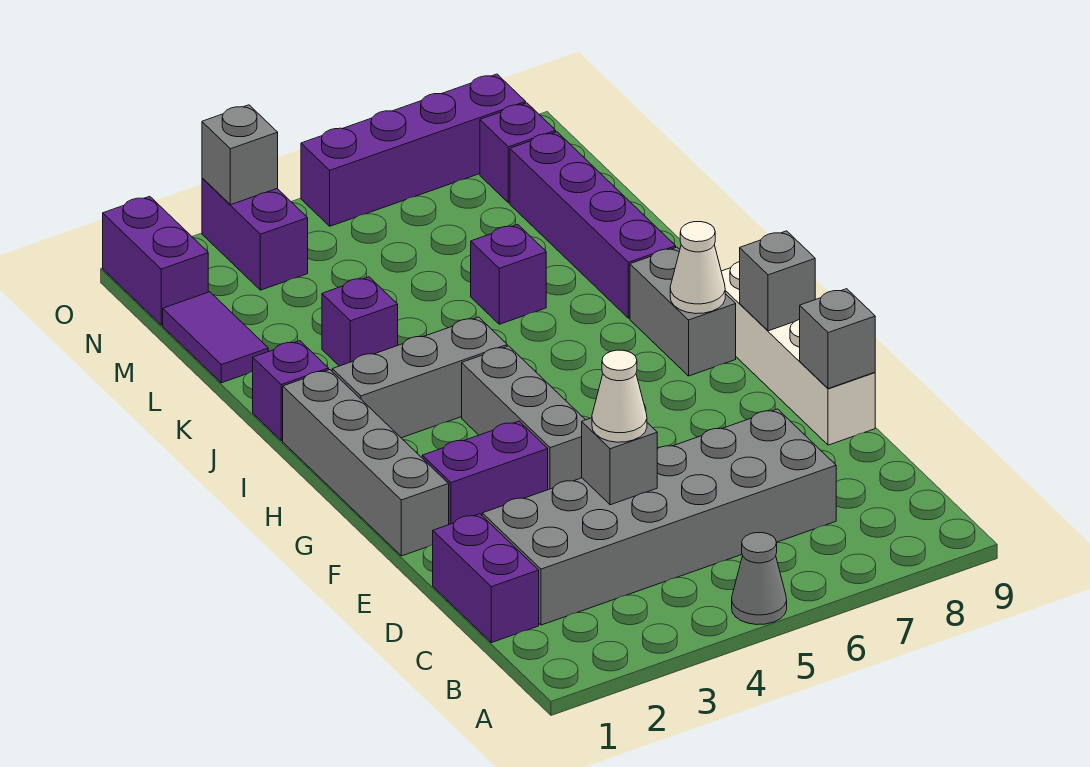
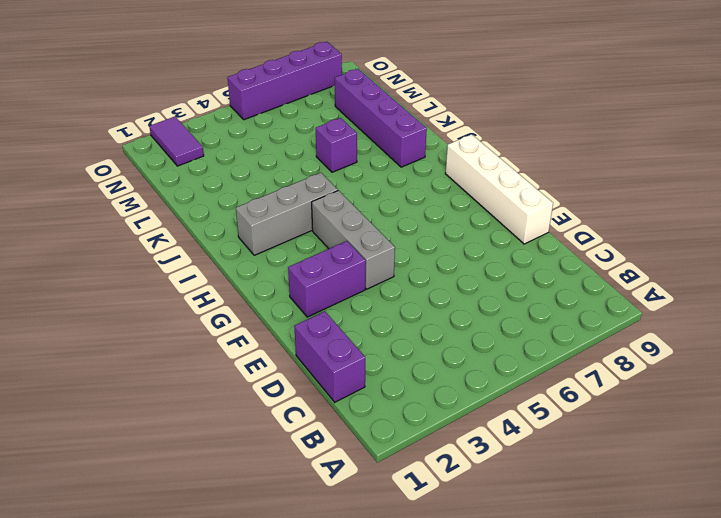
purple 1x2 tile [149,117,204,166] -> purple 1x2 tile moved to [163,292,268,383]
none -> grey 1x1 cone [732,533,787,625]
none -> grey 2x6 brick [482,409,836,625]
none -> grey 1x4 brick [283,370,449,556]

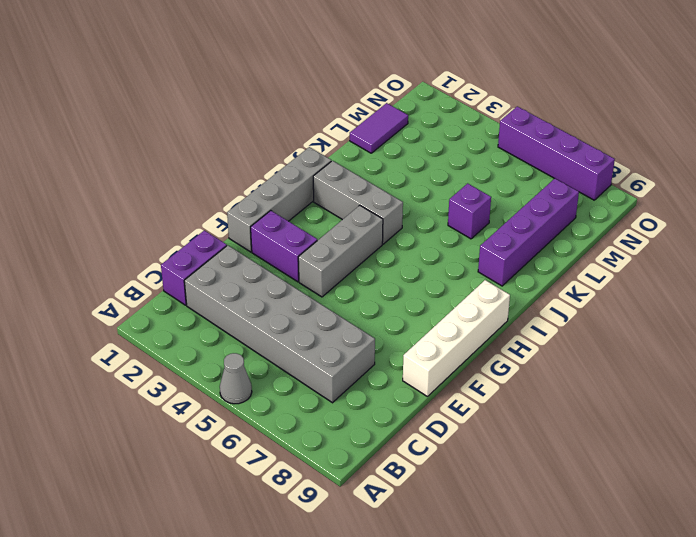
none -> grey 1x2 brick [630,247,736,376]
none -> purple 1x1 brick [253,341,329,440]
none -> purple 1x1 brick [322,277,398,366]

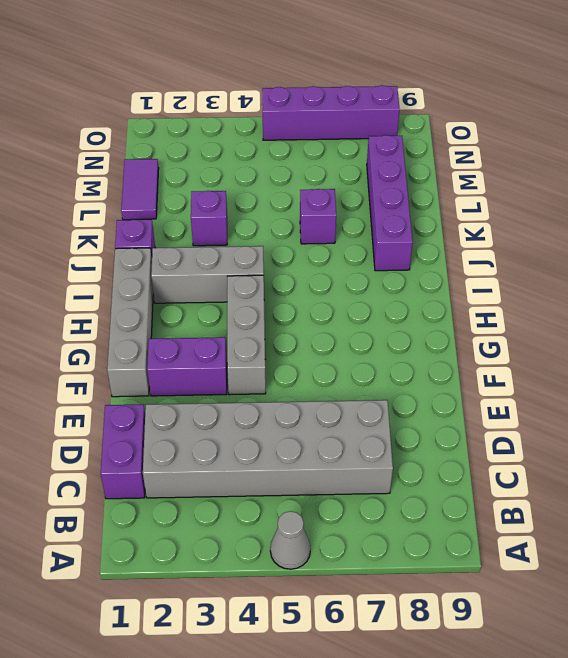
none -> white 1x4 brick [721,262,875,445]
none -> grey 1x2 brick [630,247,736,376]
none -> purple 1x2 brick [103,196,208,325]

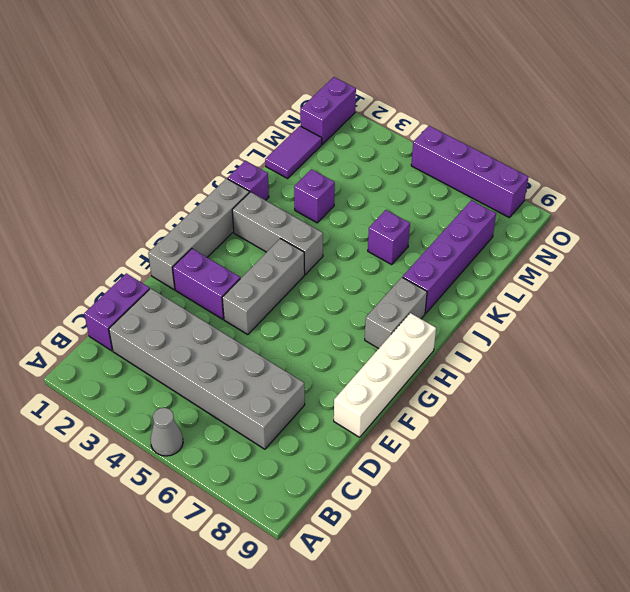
none -> purple 1x2 brick [202,178,308,290]
none -> purple 1x1 brick [480,103,556,203]
none -> grey 1x1 brick [582,418,657,505]

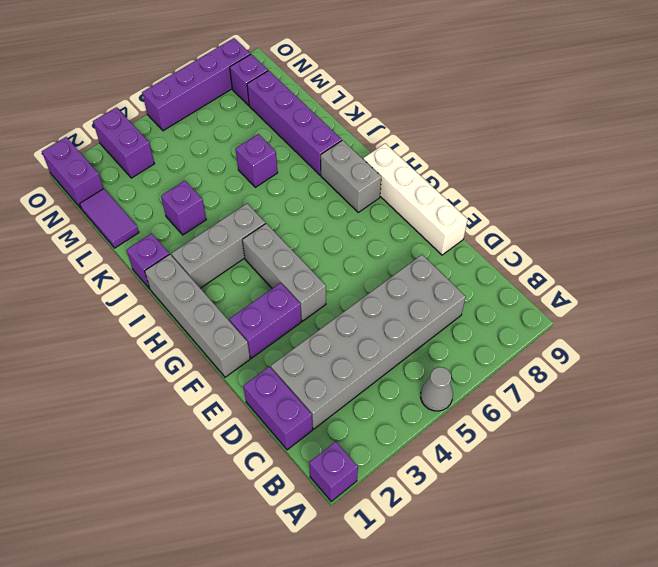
purple 1x1 brick [309,442,358,501] -> none
none -> grey 1x1 brick [582,418,657,505]
none -> grey 1x1 brick [800,289,875,389]
none -> grey 1x1 brick [740,231,815,331]

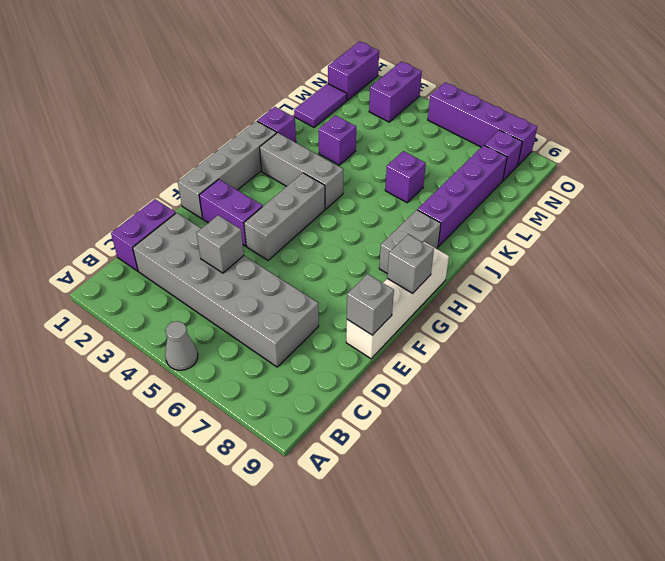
none -> white 1x1 cone [670,222,725,314]
none -> grey 1x1 brick [202,105,278,205]
none -> white 1x1 cone [592,350,647,442]

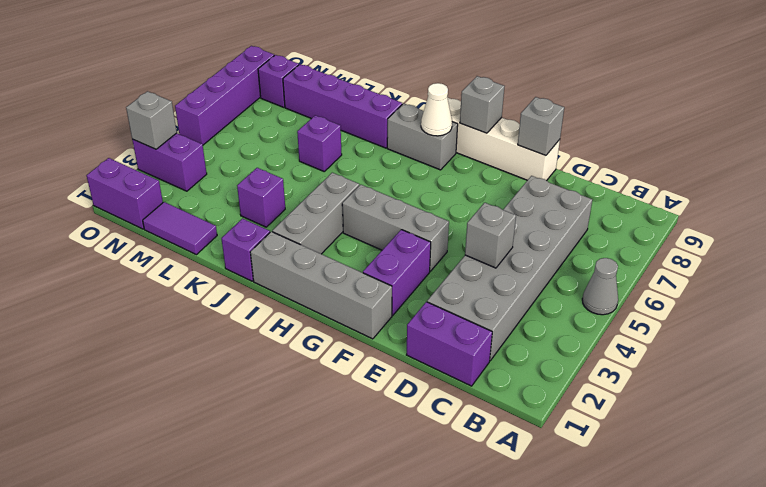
none -> white 1x1 cone [592,350,647,442]

